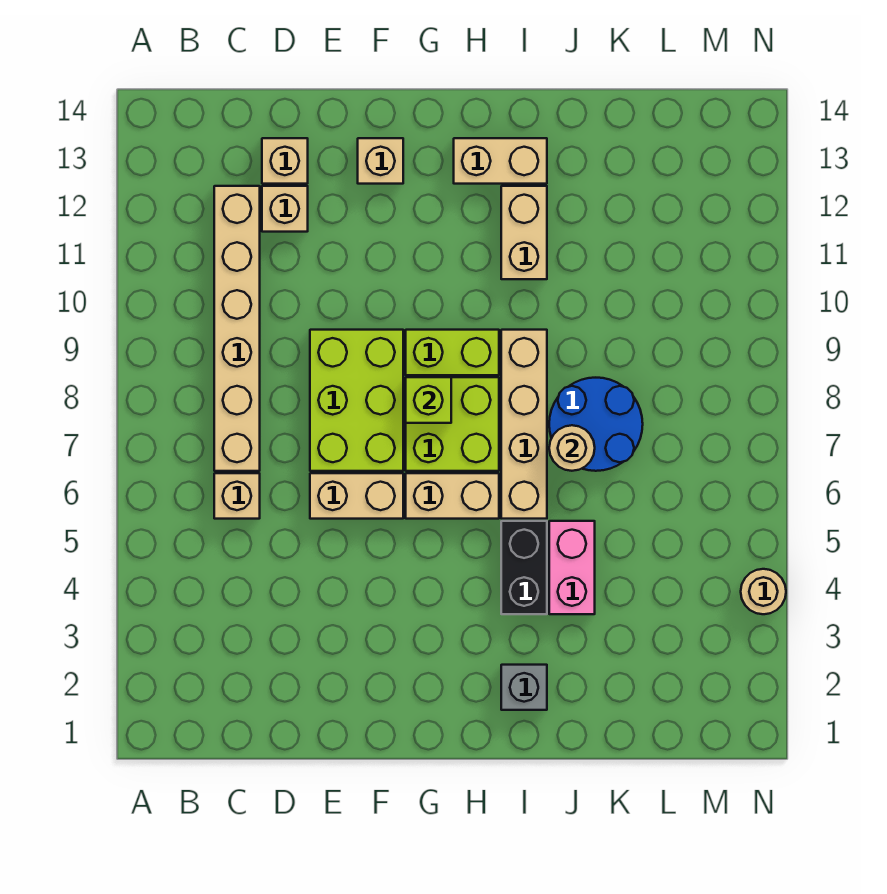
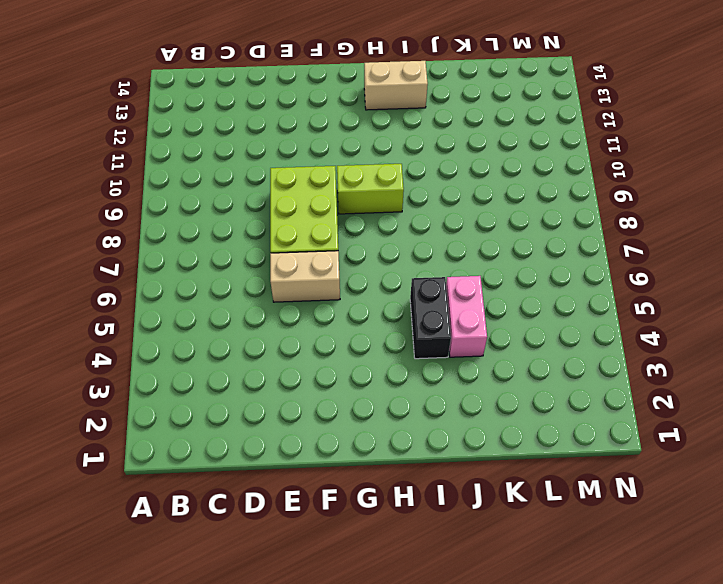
none -> tan 1x1 brick [214,473,260,519]
none -> tan 1x6 brick [214,186,260,471]
none -> tan 1x1 brick [262,186,308,232]

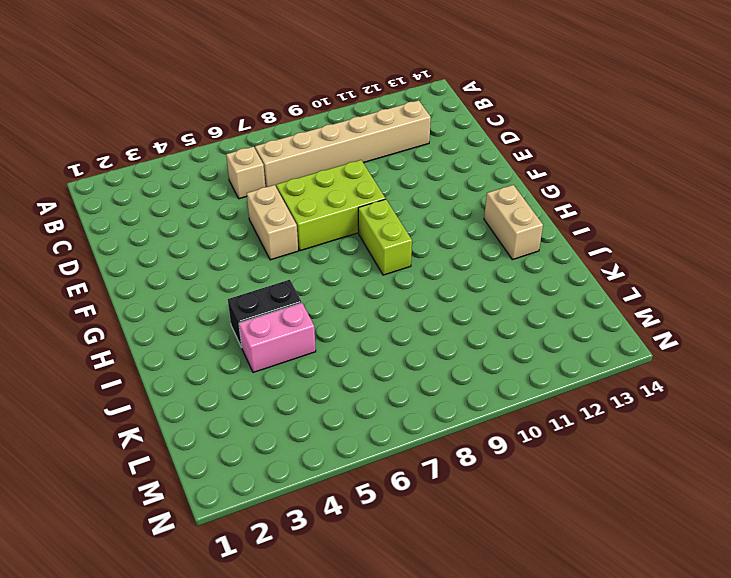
none -> tan 1x1 brick [262,186,308,232]
none -> tan 1x1 brick [262,138,308,184]
none -> tan 1x1 brick [358,138,403,184]

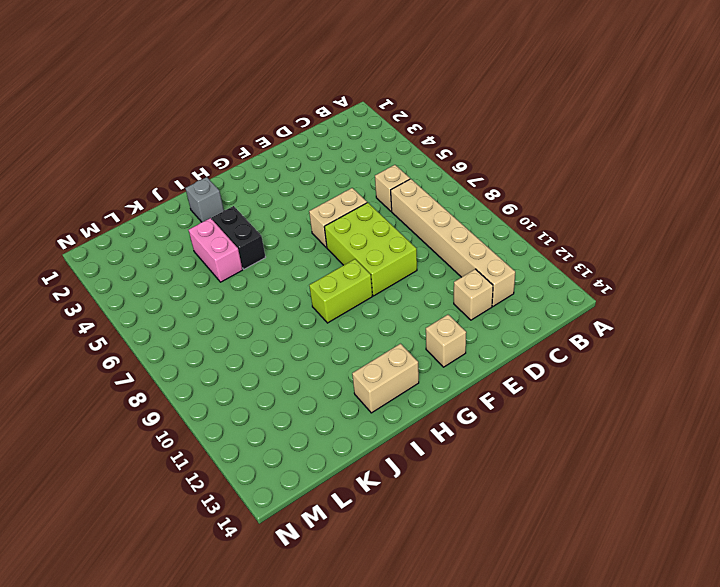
none -> tan 1x1 brick [262,138,308,184]
none -> tan 1x2 brick [406,473,499,519]
none -> lime 2x2 brick [406,377,499,471]

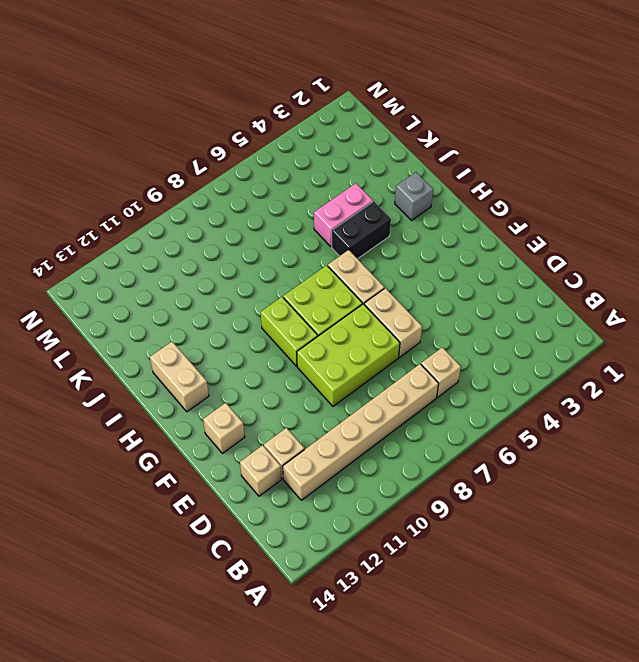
none -> tan 1x4 brick [501,330,547,519]
none -> tan 1x2 brick [501,186,547,279]
none -> blue 2x2 round brick [549,378,643,471]

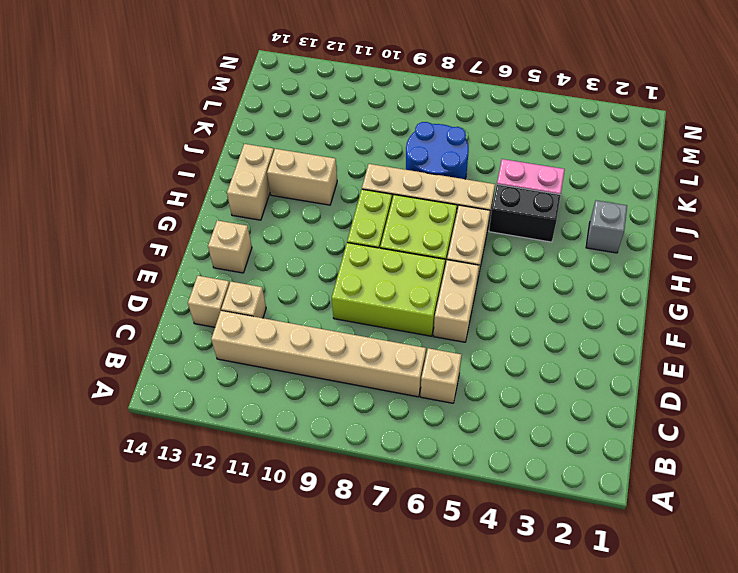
none -> tan 1x1 round brick [741,569,786,614]
none -> lime 1x1 brick [406,377,451,423]
none -> tan 1x1 round brick [549,425,595,471]

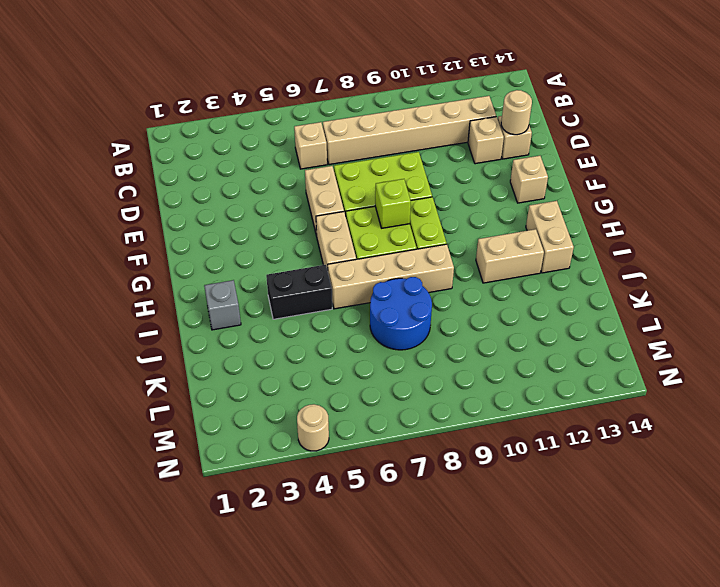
tan 1x1 round brick [501,90,532,135] -> tan 1x1 round brick moved to [549,425,595,471]
none -> pink 1x2 brick [549,521,595,614]

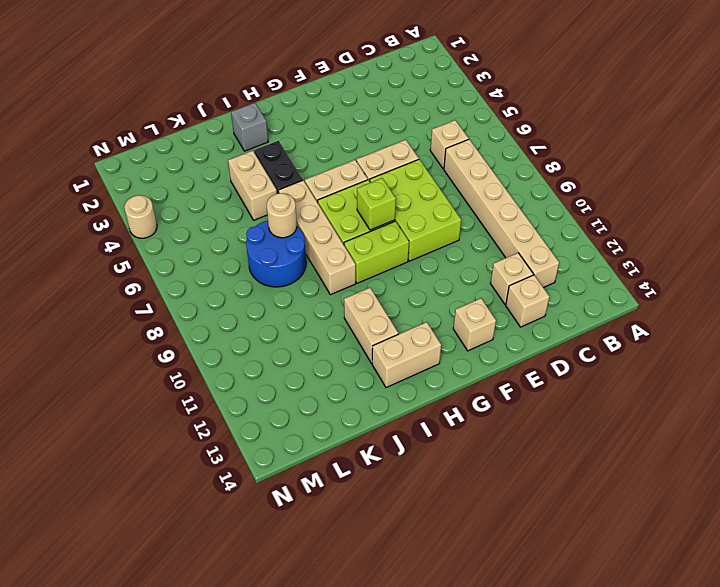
tan 1x2 brick [228,151,277,220] -> pink 1x2 brick [549,521,595,614]

